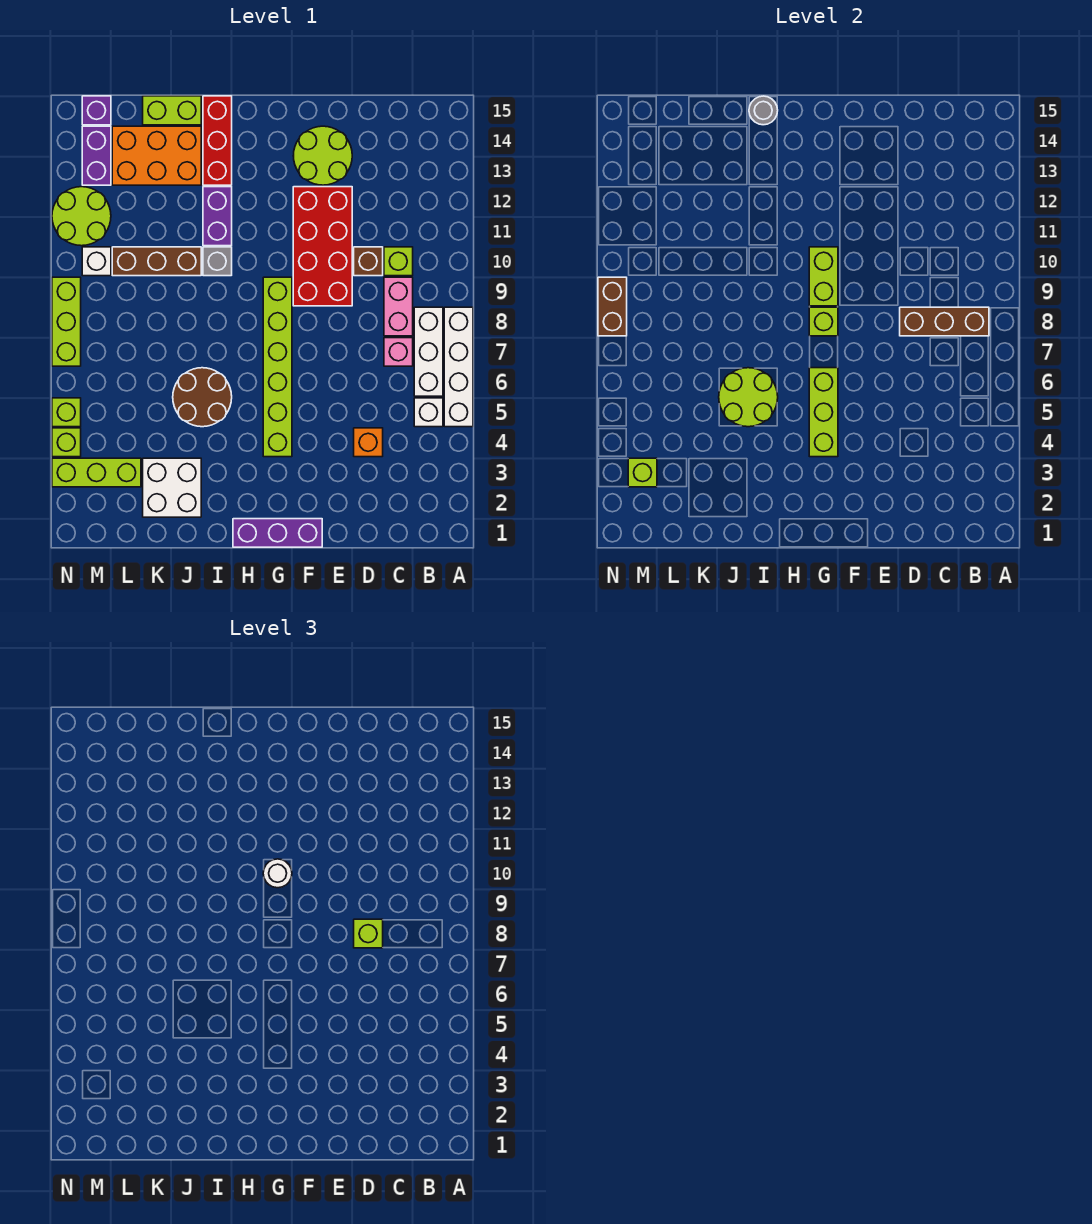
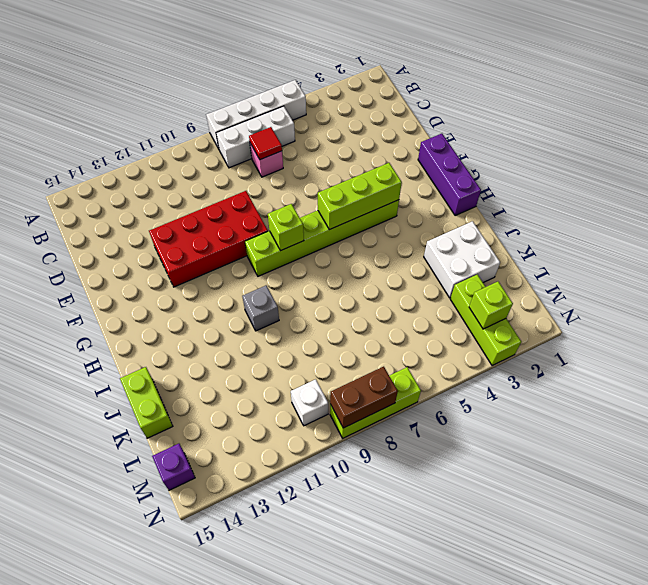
red 1x1 tile [249,127,282,160] -> none
none -> white 1x1 brick [414,398,443,427]
none -> pink 1x2 brick [384,277,413,336]
none -> lime 1x1 brick [384,247,413,276]
none -> orange 1x1 brick [354,428,383,457]

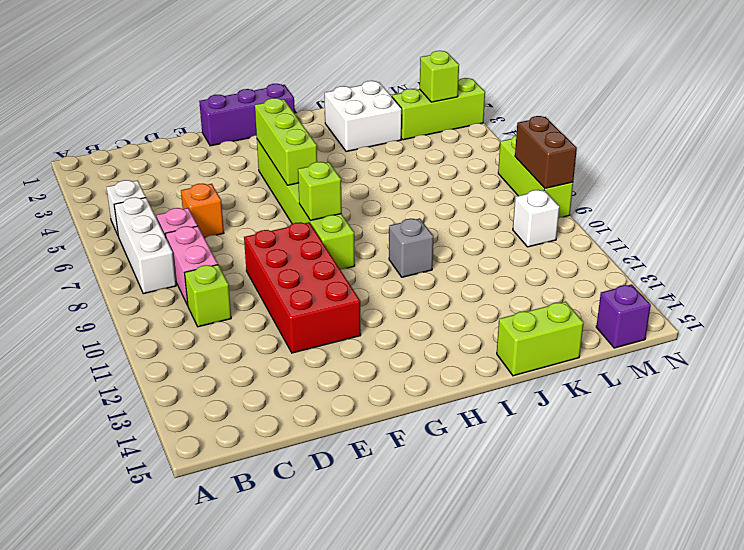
orange 1x1 brick [181,184,224,238] -> orange 1x1 brick moved to [354,428,383,457]
none -> white 1x4 brick [444,307,473,427]
none -> brown 1x1 brick [354,247,383,276]
none -> lime 2x2 round brick [293,126,352,185]
none -> brown 2x2 round brick [173,368,232,427]

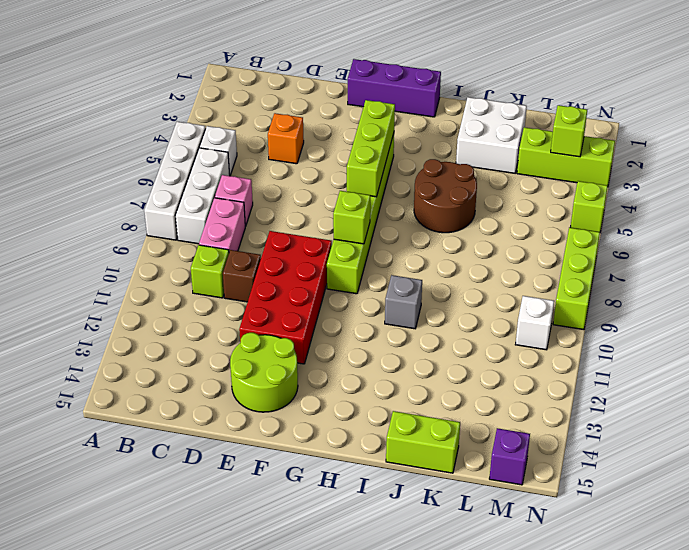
none -> purple 1x2 brick [203,187,232,246]
none -> red 1x3 brick [203,96,232,185]
none -> brown 1x3 brick [112,247,201,276]
none -> orange 2x3 brick [112,126,201,185]

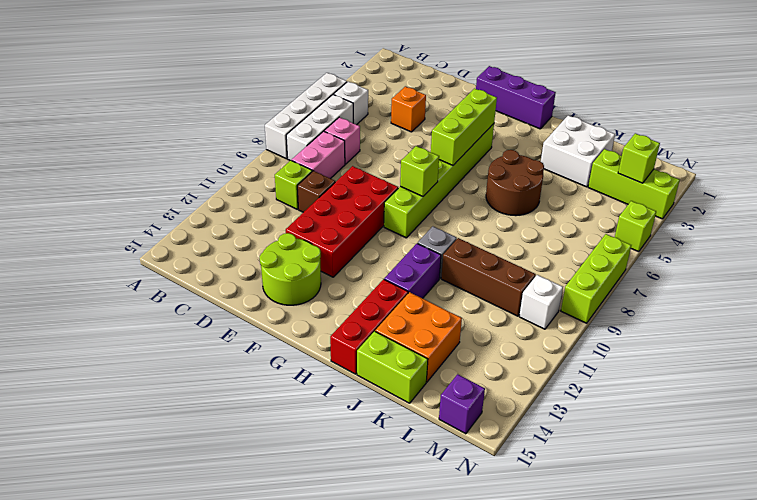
orange 2x2 brick [375,292,462,382] -> orange 2x3 brick [112,126,201,185]
none -> lime 2x2 round brick [52,187,111,246]
none -> purple 1x2 brick [82,126,111,185]
none -> lime 1x1 brick [52,428,81,457]
none -> brown 1x3 brick [900,307,989,336]

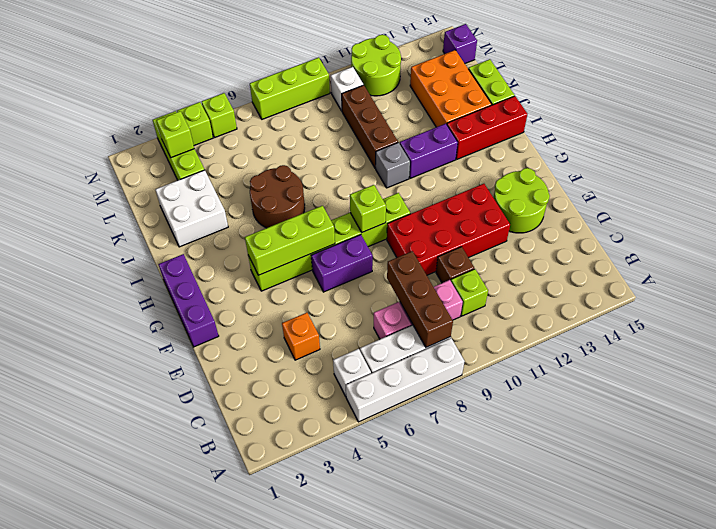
purple 1x2 brick [311,235,373,292] -> purple 1x2 brick moved to [82,126,111,185]
none -> lime 1x2 brick [809,247,838,306]
none -> lime 2x2 round brick [719,368,778,427]
none -> grey 1x1 round brick [749,96,778,125]
none -> brown 1x2 brick [598,277,627,336]

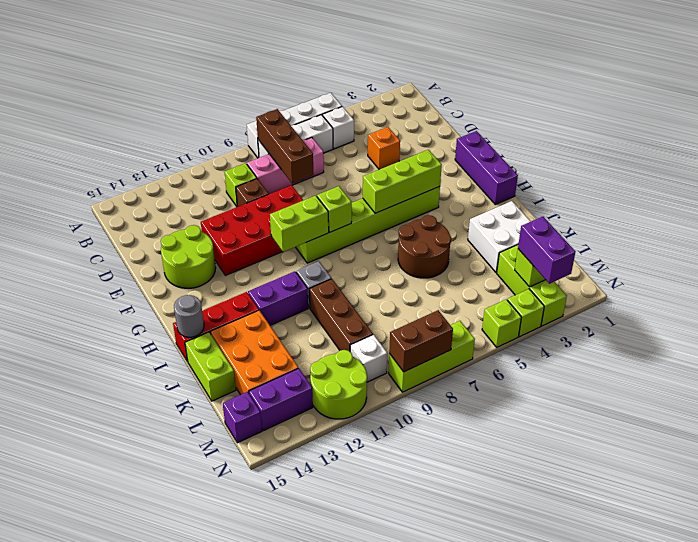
purple 1x2 brick [518,217,575,284] -> none
none -> lime 2x2 round brick [719,368,778,427]
none -> lime 1x1 brick [354,919,383,948]
none -> white 1x1 round brick [263,859,292,888]

